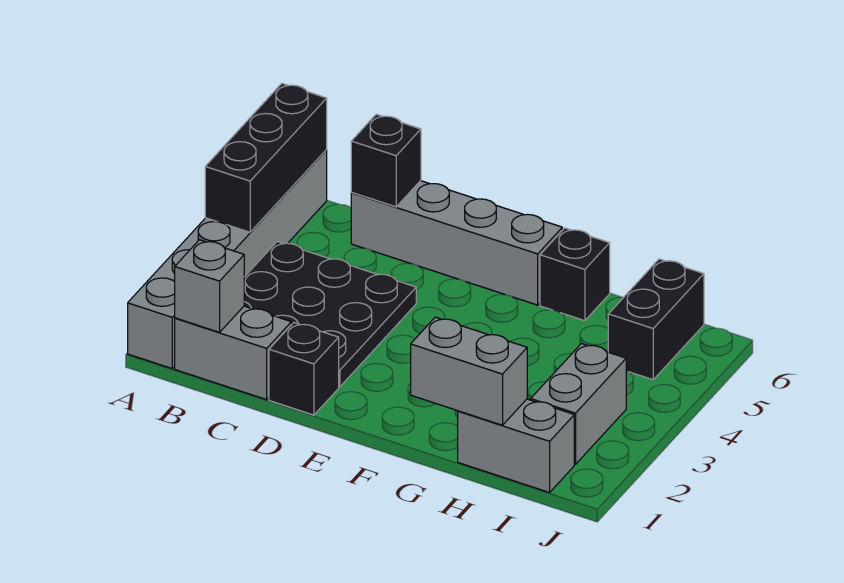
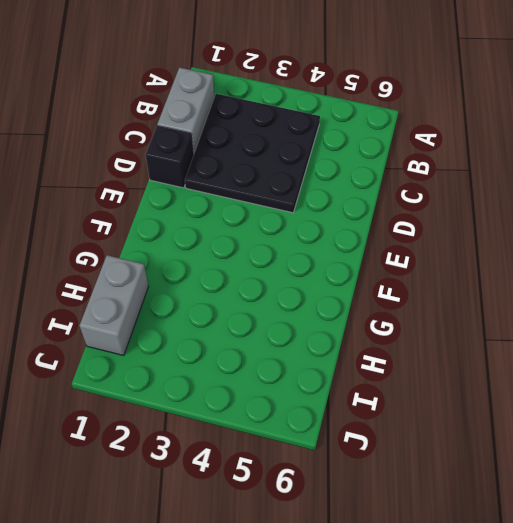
none -> grey 1x6 brick [128,150,327,368]
none -> grey 1x4 brick [351,181,562,305]
none -> black 1x1 brick [540,228,610,321]

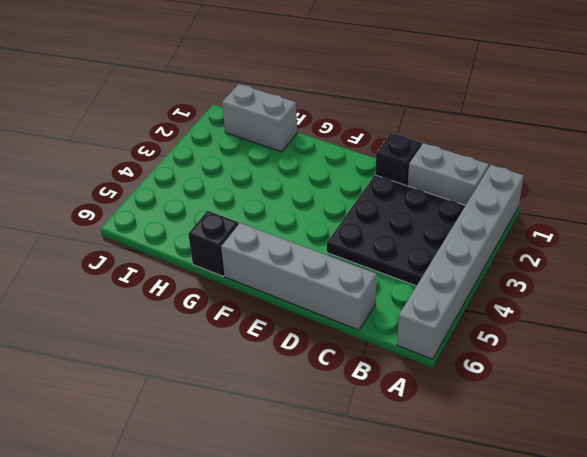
none -> grey 1x2 brick [531,344,626,464]
none -> black 1x2 brick [608,259,704,380]
none -> black 1x3 brick [205,84,327,232]

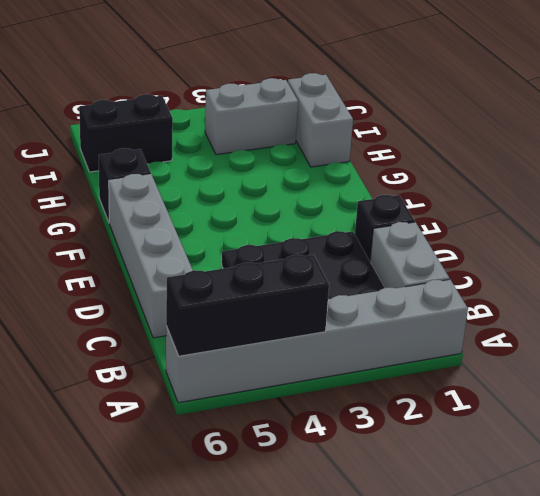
none -> grey 1x1 brick [175,240,244,332]
none -> black 1x1 brick [351,114,421,207]
none -> grey 1x2 brick [411,317,527,425]

